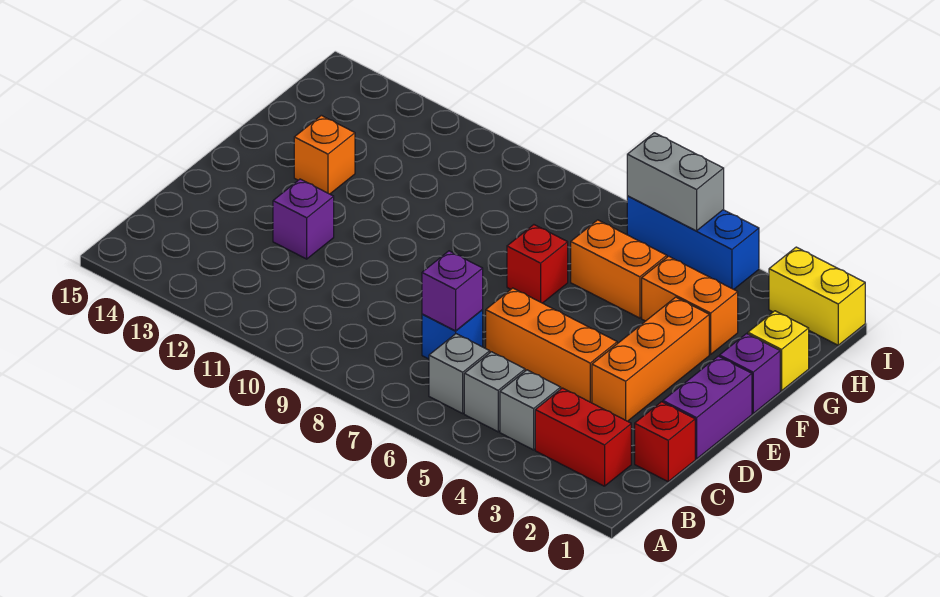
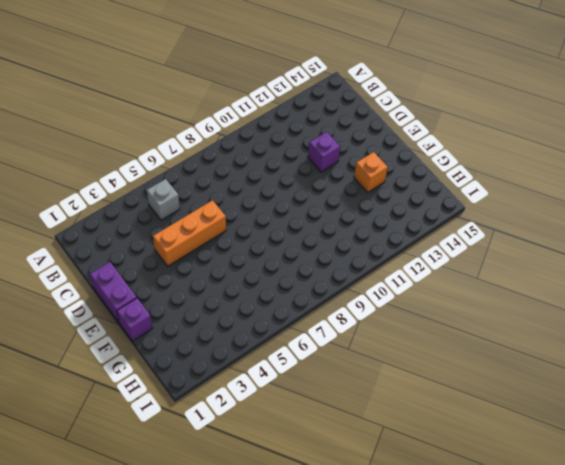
none -> red 1x2 brick [535,388,631,486]
none -> grey 1x1 brick [500,370,561,450]
none -> grey 1x1 brick [429,334,490,413]

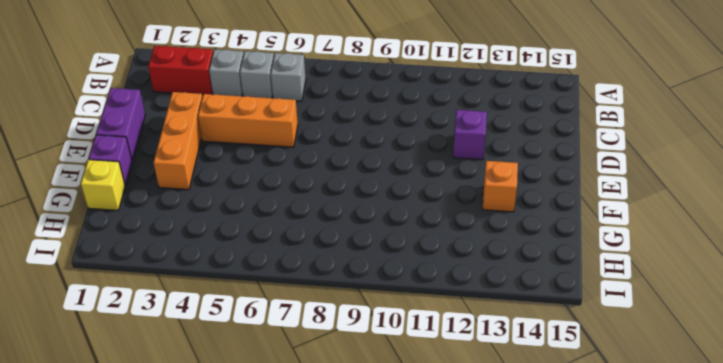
none -> red 1x1 brick [635,402,695,481]
none -> blue 1x1 brick [422,310,483,359]
none -> red 1x1 brick [507,225,568,303]

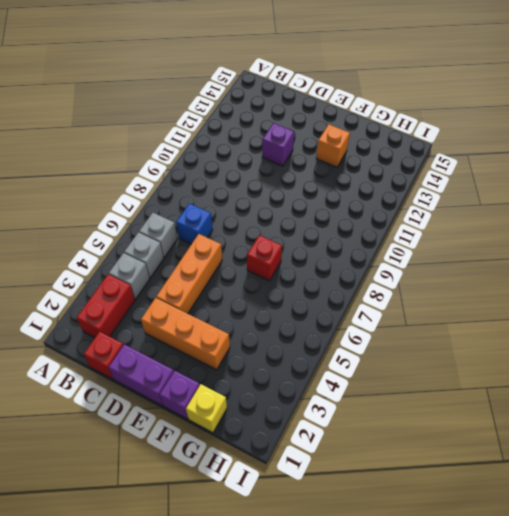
none -> orange 1x2 brick [642,256,738,354]
none -> orange 1x2 brick [571,220,667,318]
none -> yellow 1x2 brick [769,247,865,345]

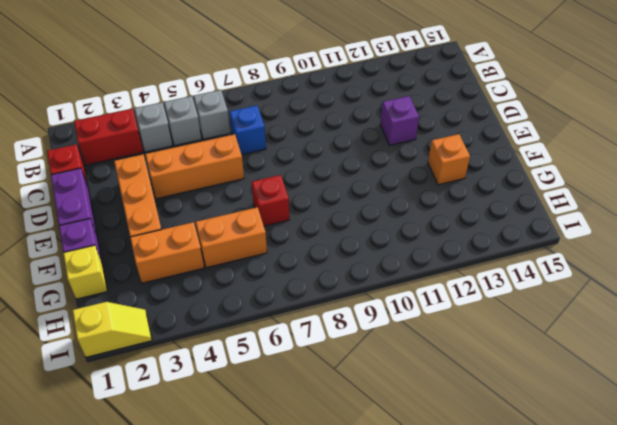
yellow 1x2 slope [73,302,152,357] -> yellow 1x2 brick [769,247,865,345]
none -> blue 1x3 brick [627,196,759,289]
none -> purple 1x1 brick [422,251,483,331]
none -> grey 1x2 brick [627,133,724,231]

